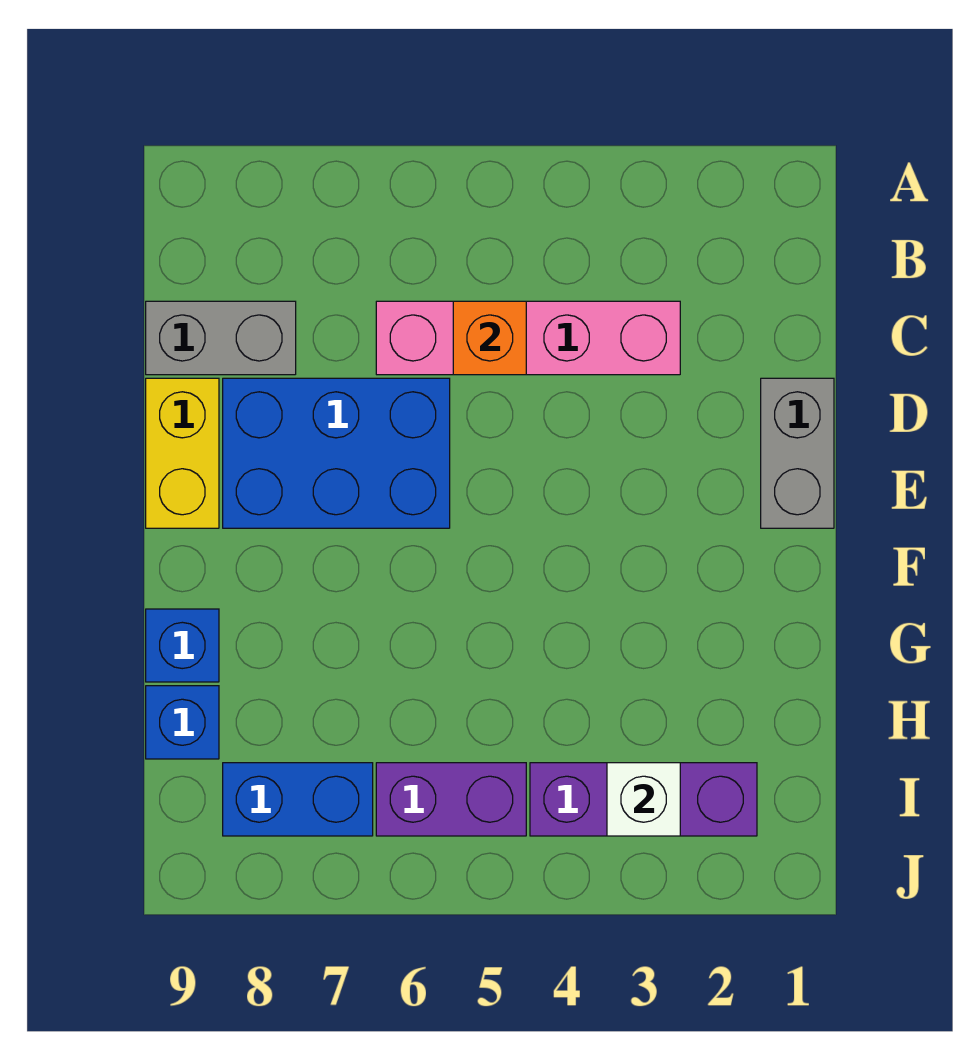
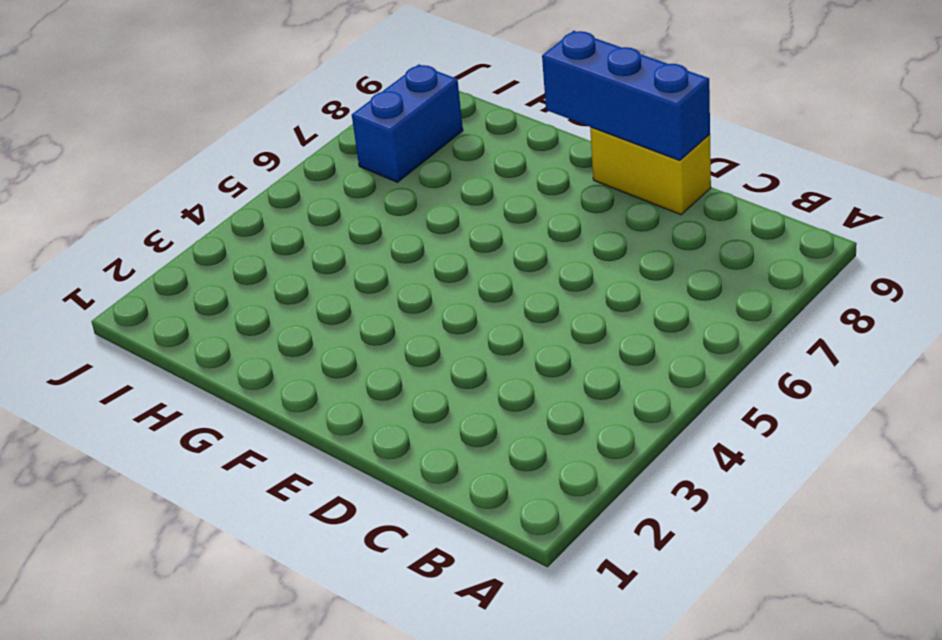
blue 1x3 brick [542,31,710,161] -> none
none -> pink 1x4 brick [376,301,680,375]
none -> grey 1x2 brick [146,301,296,375]
none -> grey 1x2 brick [761,378,834,528]

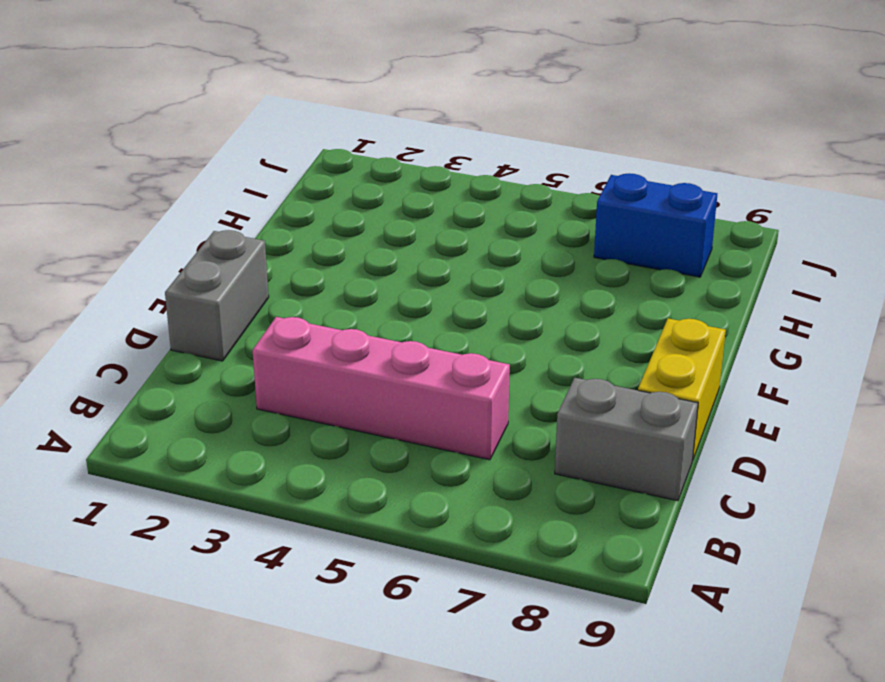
none -> blue 2x3 brick [223,378,450,528]
none -> blue 1x1 brick [146,609,219,682]
none -> blue 1x1 brick [146,686,219,759]

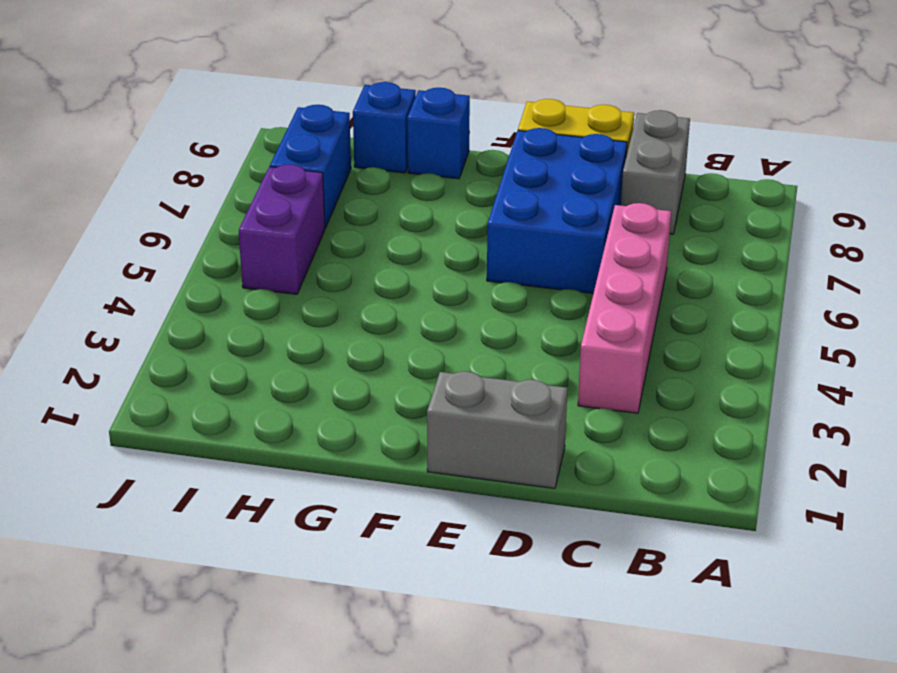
none -> purple 1x3 brick [530,763,757,836]
none -> orange 1x1 brick [453,301,526,375]
none -> white 1x1 brick [607,763,680,836]

